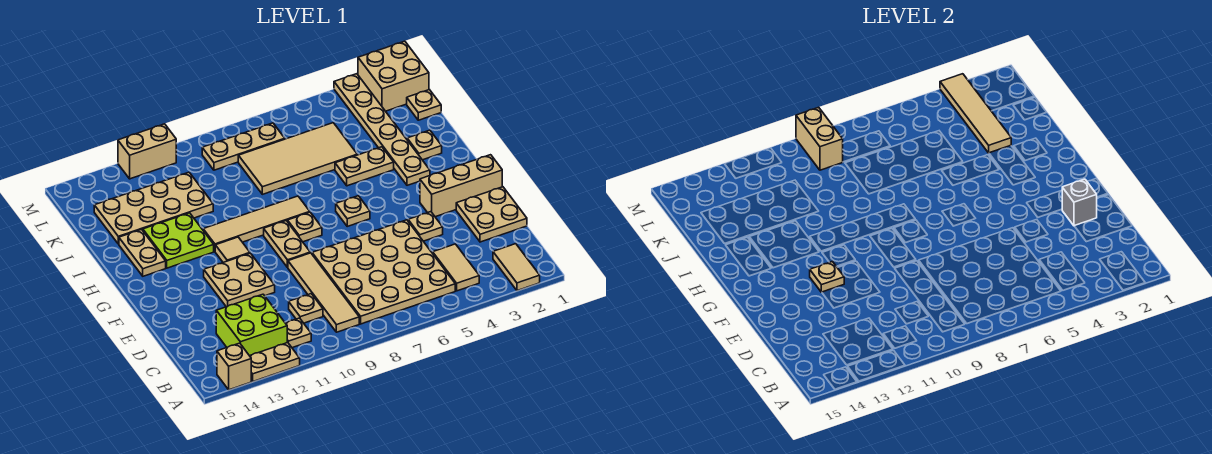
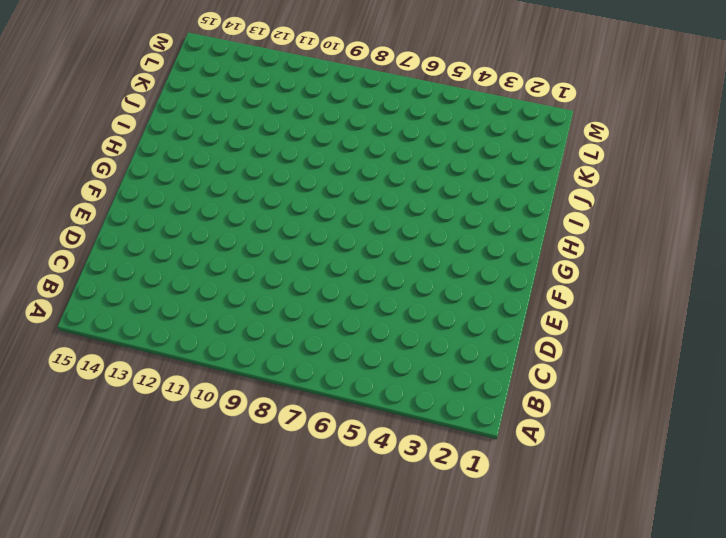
none -> tan 1x2 tile [493,244,540,291]
none -> tan 1x2 plate [250,342,300,381]
none -> tan 1x1 brick [217,343,251,390]
none -> tan 1x2 tile [433,244,479,291]

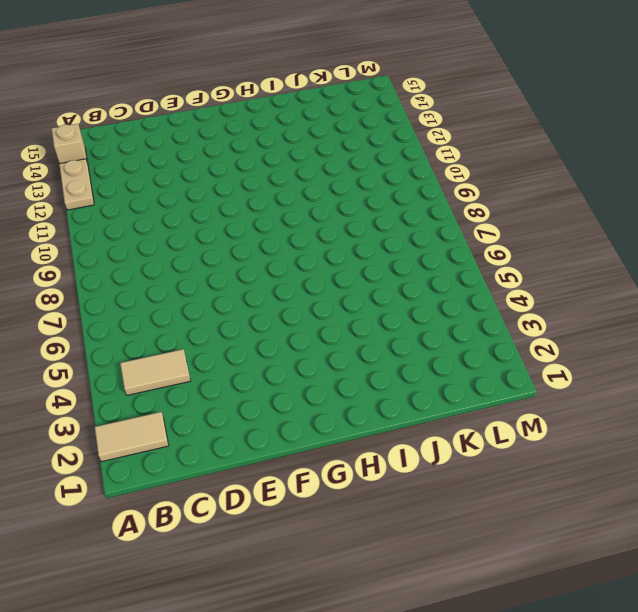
none -> tan 4x4 plate [312,220,455,324]
none -> tan 1x4 tile [288,253,359,332]
none -> tan 1x1 plate [286,318,311,348]
none -> lime 2x2 brick [216,294,287,356]

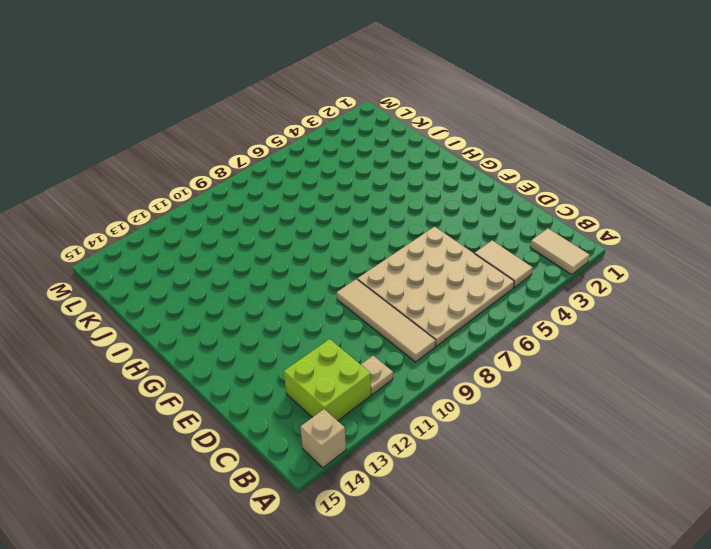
none -> tan 1x2 plate [250,342,300,381]
none -> tan 1x1 plate [289,294,323,323]
none -> tan 2x2 plate [456,187,527,242]
none -> tan 1x1 plate [408,212,443,241]

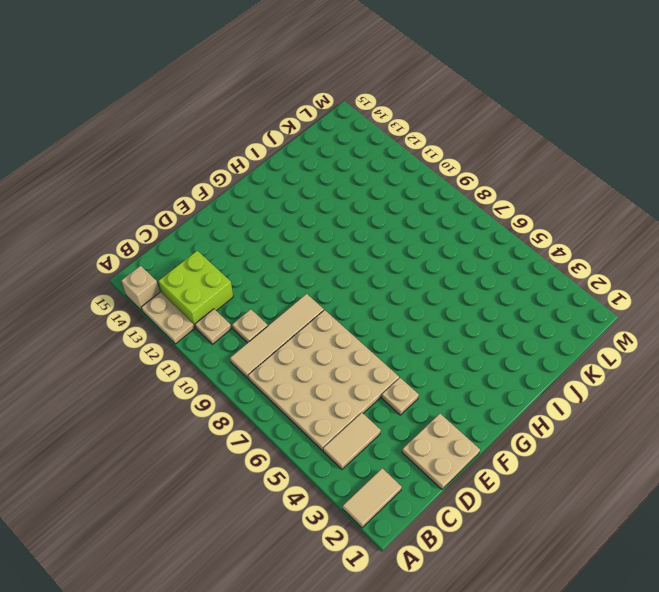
none -> tan 2x2 plate [204,253,275,307]
none -> tan 1x3 brick [420,155,502,217]
none -> tan 1x2 plate [264,221,310,268]
none -> tan 1x1 plate [336,196,370,226]

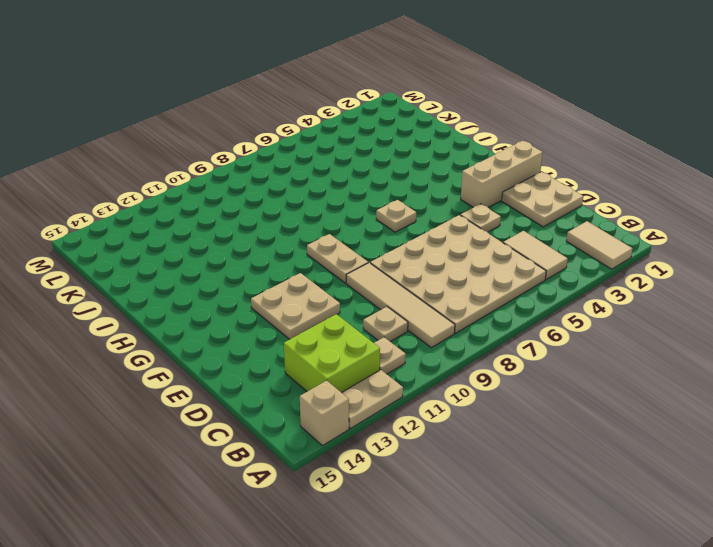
none -> tan 1x1 plate [288,212,322,242]
none -> tan 1x1 tile [215,237,250,262]
none -> tan 1x6 plate [334,74,430,185]
none -> tan 1x4 tile [203,196,310,251]

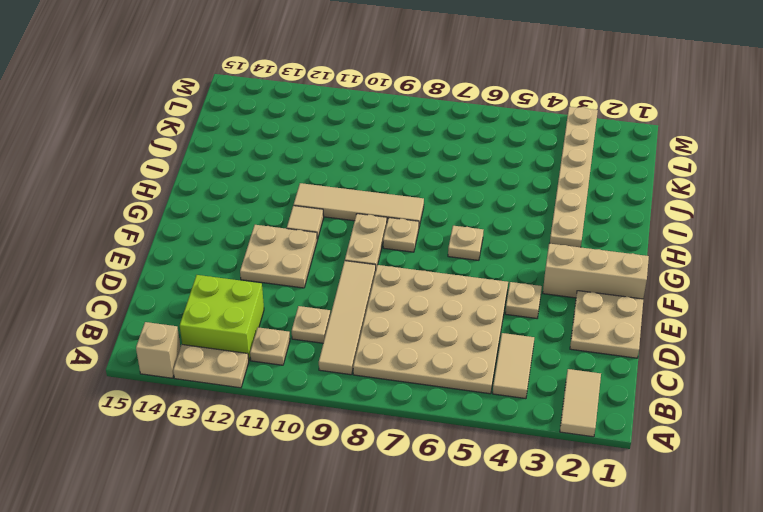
none -> lime 2x2 plate [143,213,214,268]
none -> tan 1x2 plate [119,229,166,276]
none -> tan 1x1 plate [407,130,442,160]
none -> tan 1x2 plate [335,147,394,186]

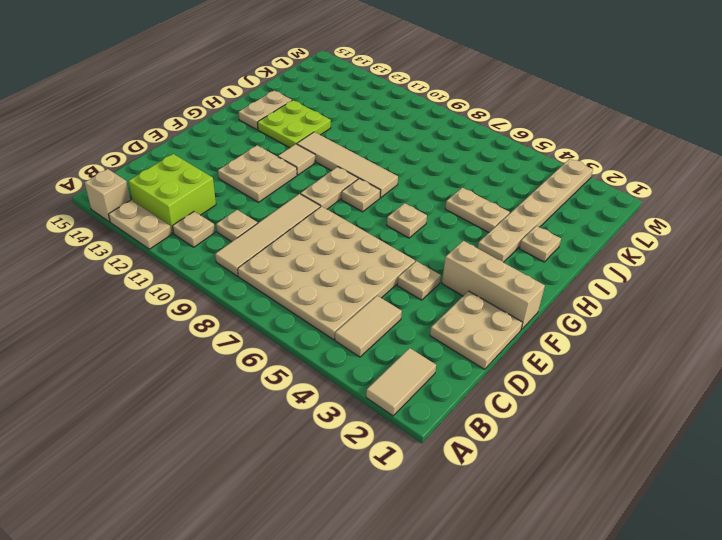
none -> tan 2x4 tile [238,123,357,194]
none -> tan 2x4 plate [94,172,213,244]
none -> tan 1x1 plate [407,90,441,120]
none -> tan 2x2 brick [358,41,429,111]

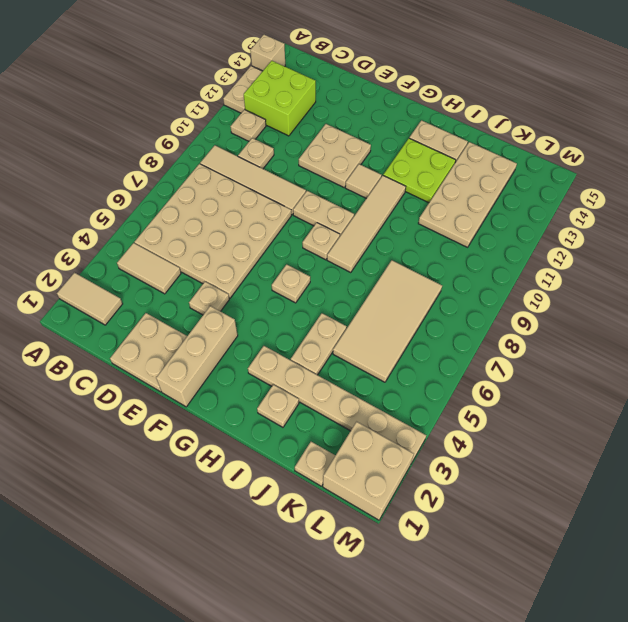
none -> tan 1x3 plate [202,123,285,170]
none -> tan 1x2 brick [118,124,176,179]
none -> grey 1x1 brick [1062,179,1097,226]
none -> tan 1x1 plate [810,262,844,292]

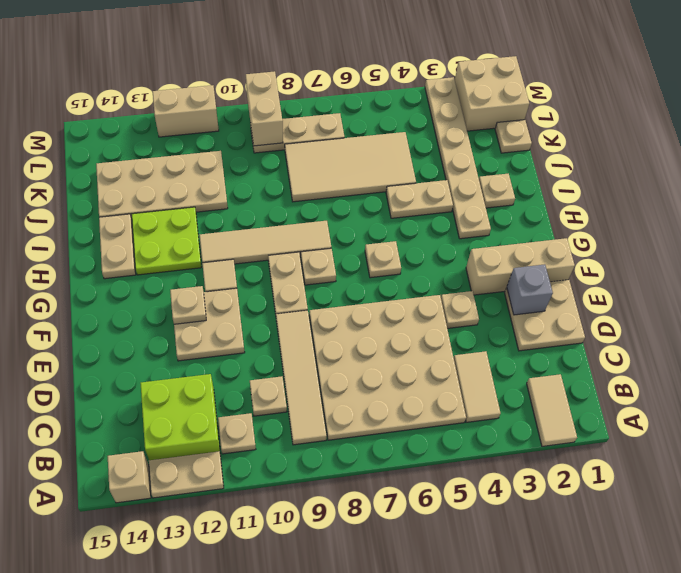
none -> tan 1x4 tile [940,74,1011,153]

